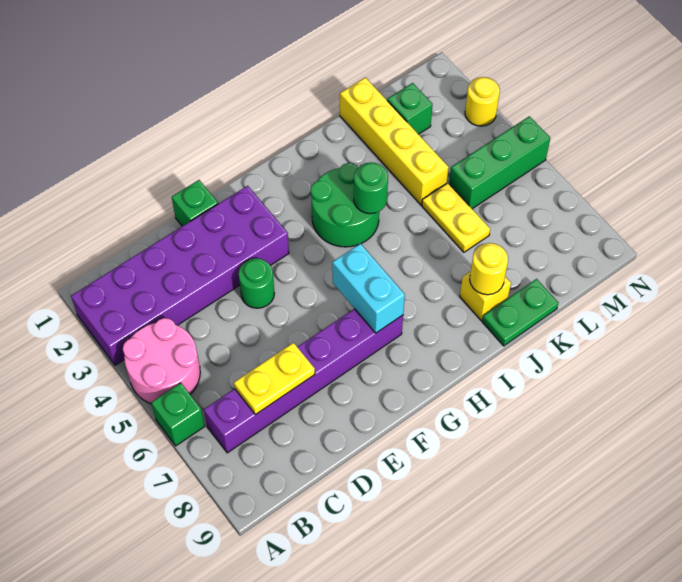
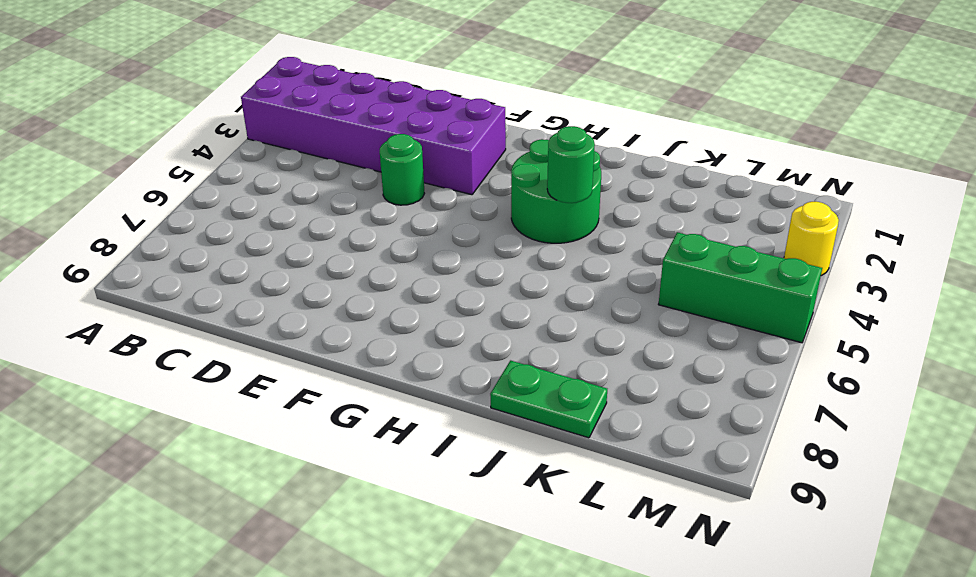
none -> pink 2x2 round brick [123,318,200,404]
none -> green 1x1 brick [151,383,205,446]
none -> purple 1x6 brick [204,309,403,453]

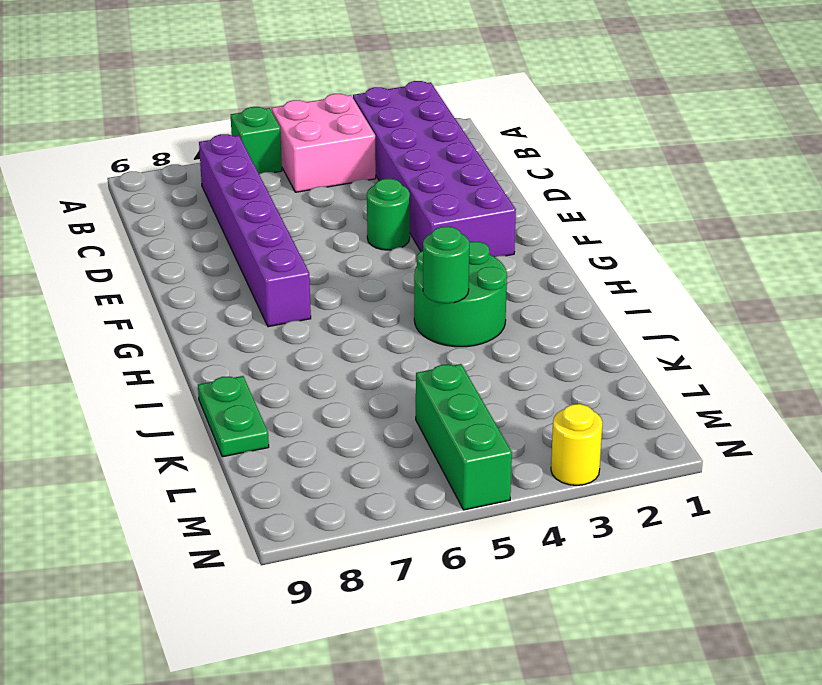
pink 2x2 brick [272,94,376,192] -> pink 2x2 round brick [123,318,200,404]
none -> green 1x1 brick [172,180,218,226]
none -> yellow 1x1 brick [460,271,511,320]
none -> yellow 1x4 brick [340,78,449,205]

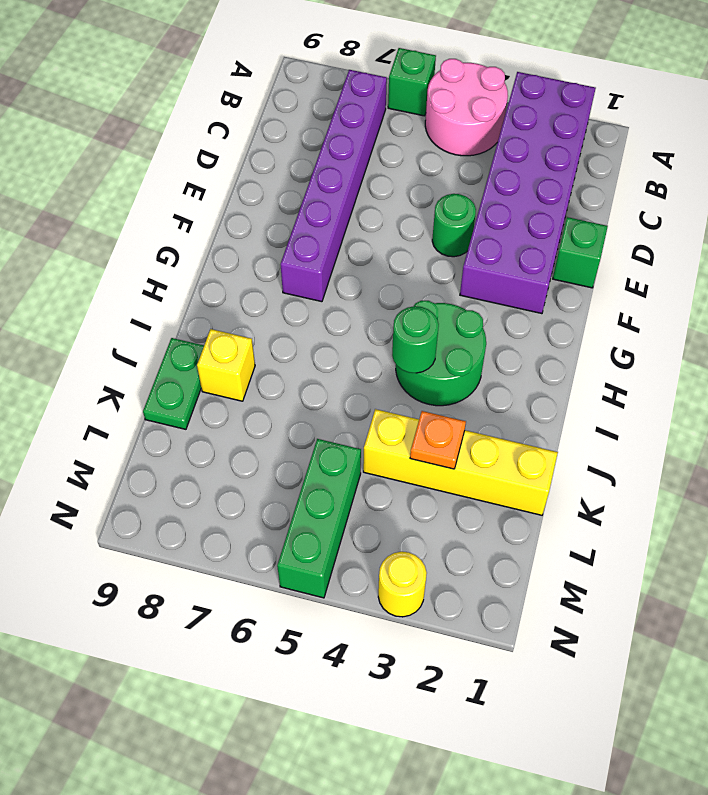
orange 1x1 plate [410,411,466,469] -> none
none -> yellow 1x2 plate [422,183,490,252]
none -> green 1x1 brick [387,83,433,134]
none -> yellow 1x2 plate [234,343,315,415]

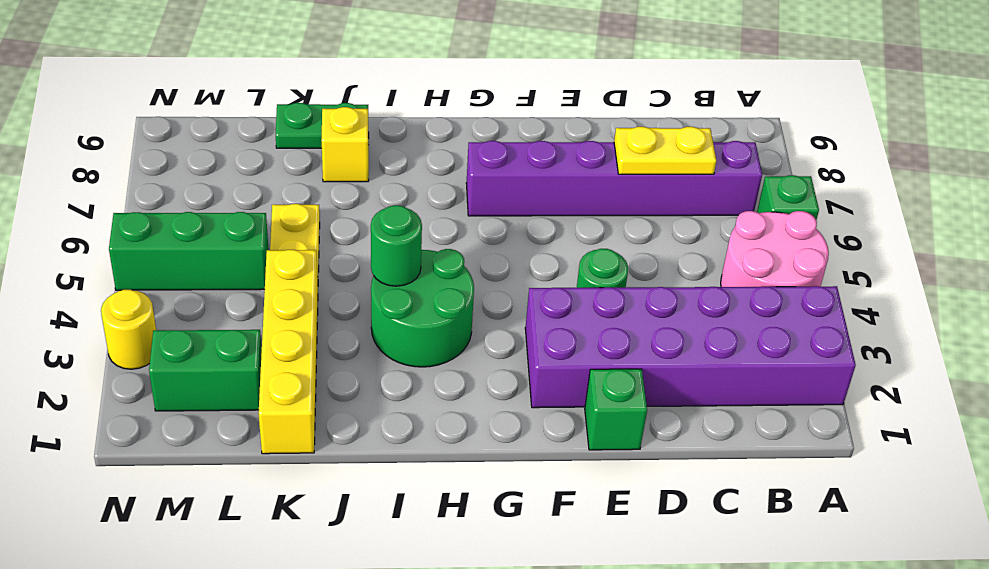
green 1x2 brick [149,330,262,411] -> green 1x1 brick [387,83,433,134]
none -> cyan 1x2 brick [332,244,405,333]
none -> yellow 1x1 round brick [470,243,508,295]

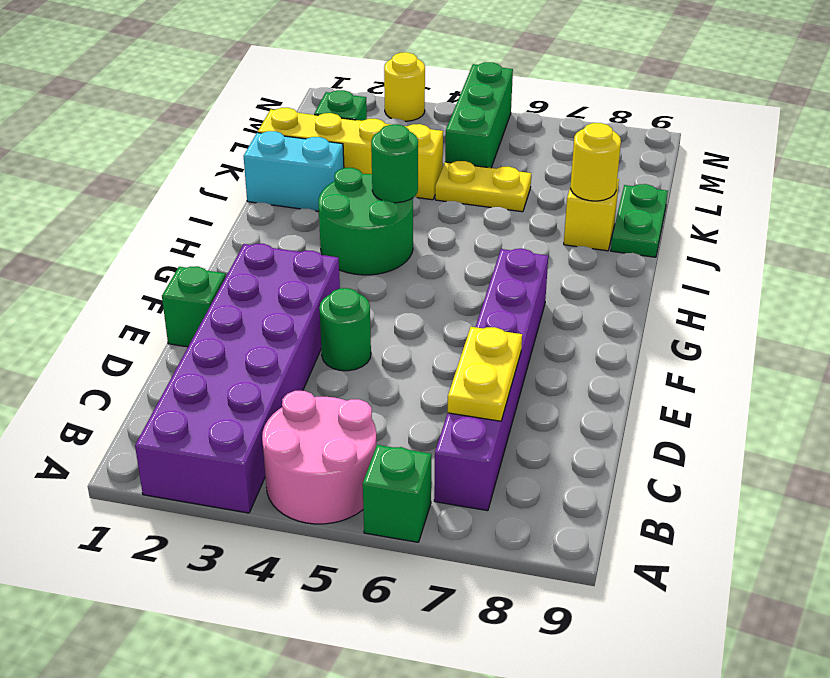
cyan 1x2 brick [244,131,344,211] -> cyan 1x2 brick moved to [332,244,405,333]

